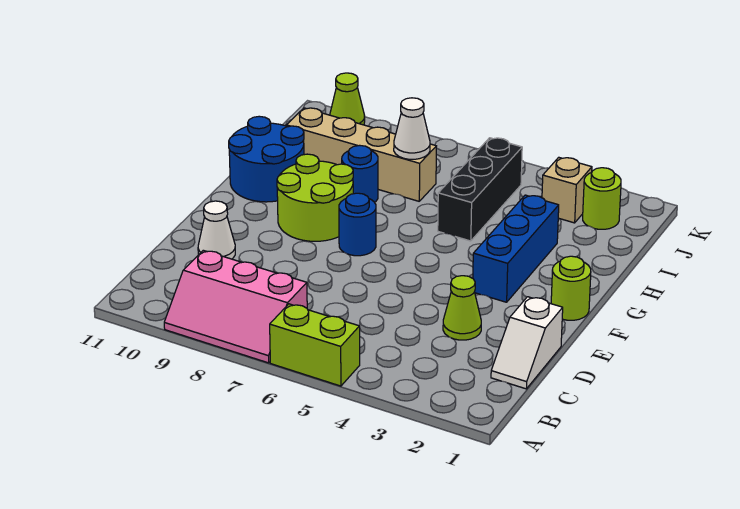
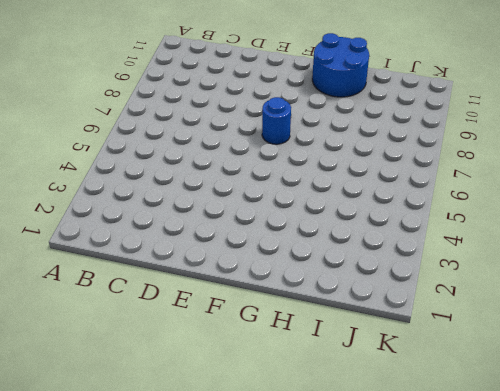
none -> lime 1x2 brick [270,304,360,386]
none -> pink 2x3 slope [164,250,307,363]
none -> white 1x2 slope [491,297,563,389]

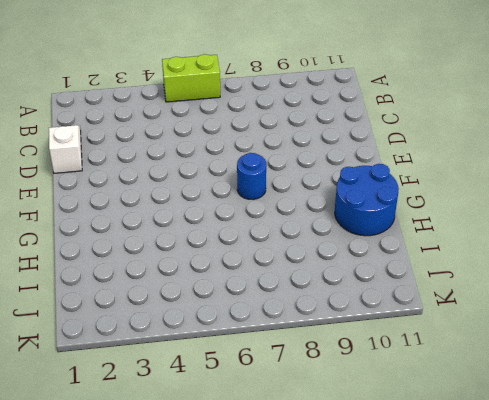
none -> pink 2x3 slope [164,250,307,363]
none -> lime 1x1 cone [443,276,481,340]
none -> white 1x1 cone [198,201,235,259]

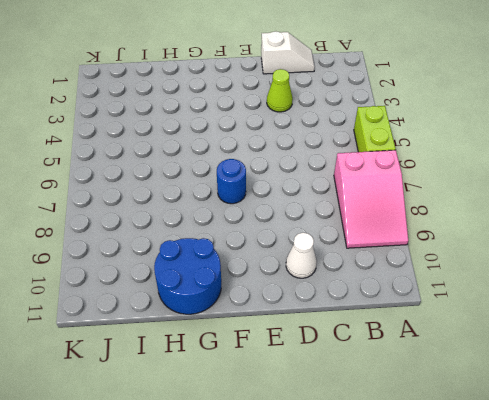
pink 2x3 slope [334,150,408,248] -> pink 2x3 slope turned to [164,250,307,363]
none -> lime 1x1 round brick [551,256,591,320]
none -> blue 1x3 brick [473,195,559,302]
none -> lime 2x2 round brick [277,154,353,241]

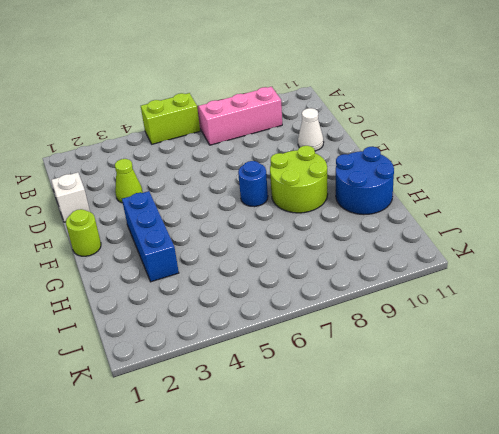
none -> black 1x3 brick [438,138,522,241]
none -> blue 1x1 round brick [342,145,378,202]
none -> tan 1x4 brick [286,108,436,201]

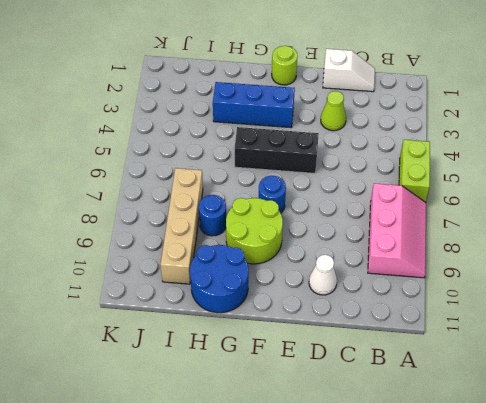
black 1x3 brick [235,127,319,173] -> black 1x3 brick moved to [438,138,522,241]
none -> lime 1x1 round brick [583,168,621,229]
none -> tan 1x1 brick [542,157,592,223]
none -> lime 1x1 cone [330,73,365,125]

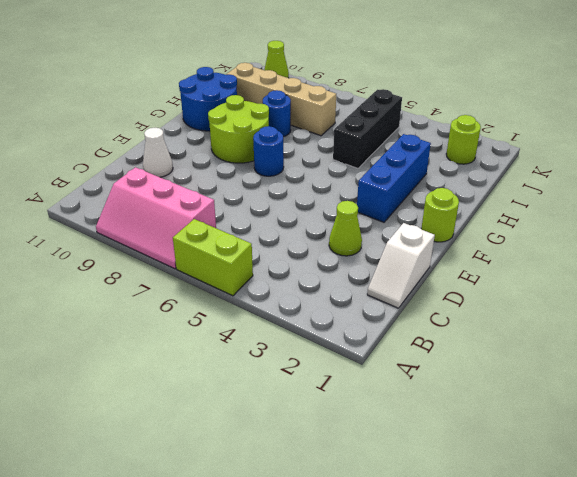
none -> tan 1x1 brick [542,157,592,223]
none -> white 1x1 cone [394,98,430,159]

